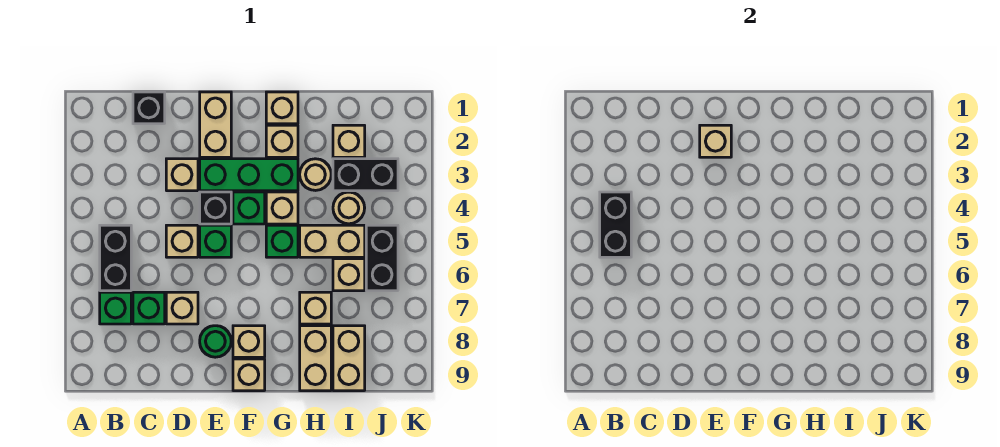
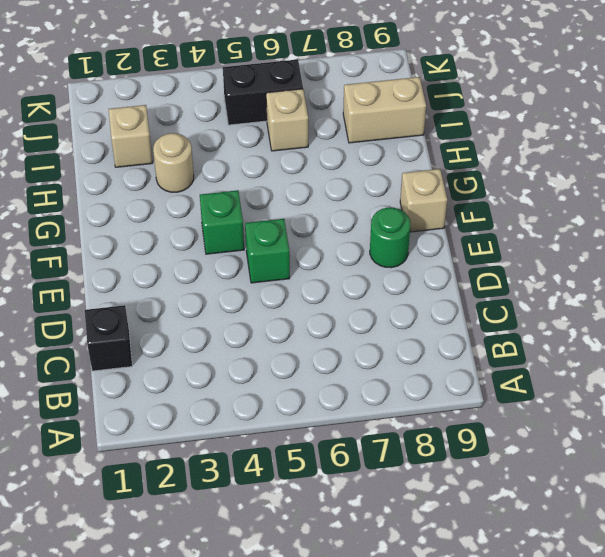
none -> black 1x2 brick [100,225,131,291]
none -> green 1x1 brick [100,292,131,324]
none -> green 1x1 brick [133,292,165,324]
none -> tan 1x1 brick [166,159,198,191]

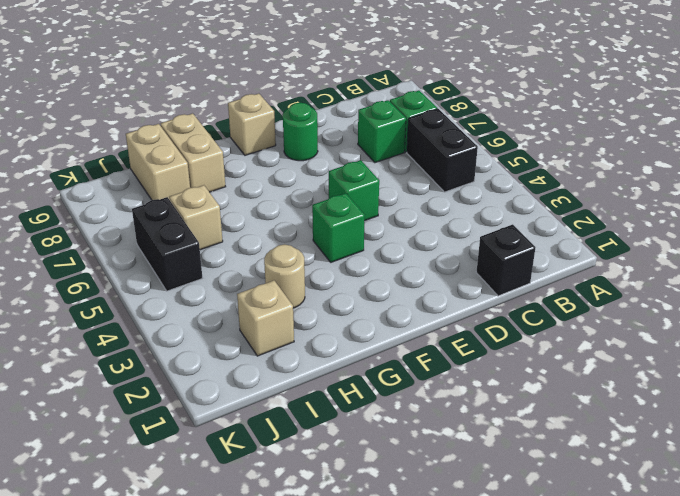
none -> tan 1x1 brick [166,159,198,191]
none -> tan 1x1 brick [166,225,198,257]
none -> tan 1x1 brick [166,292,198,324]
none -> tan 1x2 brick [200,92,231,157]

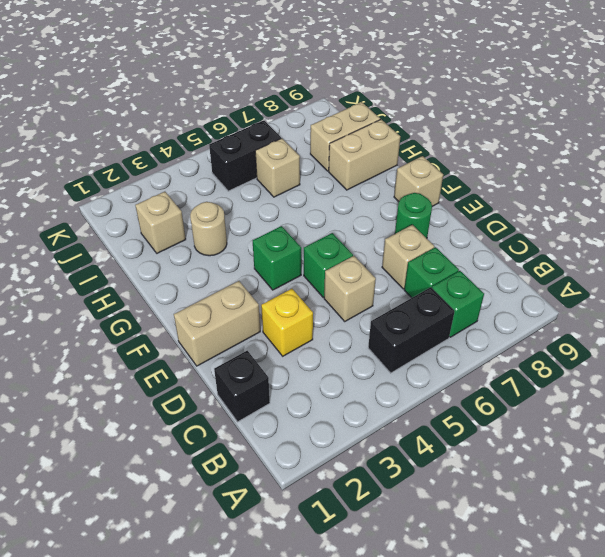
yellow 1x1 brick [261,289,313,356] -> tan 1x1 brick [166,159,198,191]
none -> green 1x3 brick [200,159,298,191]
none -> black 1x1 brick [200,192,231,224]
none -> tan 1x1 brick [233,326,265,357]
none -> tan 1x1 brick [266,92,298,124]

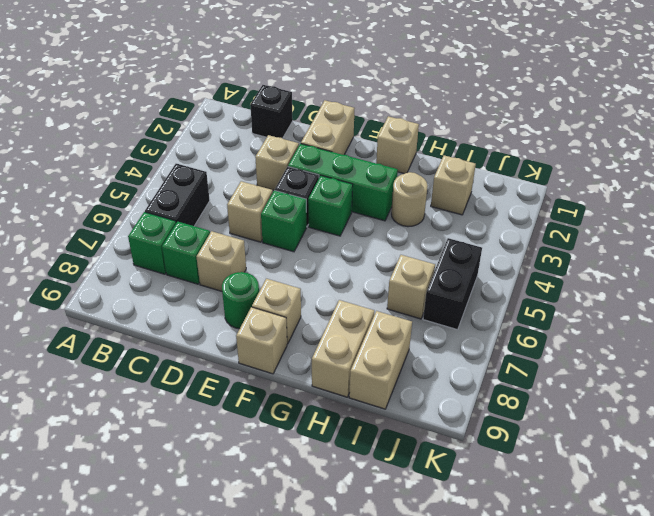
none -> tan 1x1 brick [266,125,298,157]
none -> tan 1x1 brick [266,192,298,224]
none -> green 1x1 brick [266,225,298,257]
none -> tan 1x2 brick [300,225,365,257]

